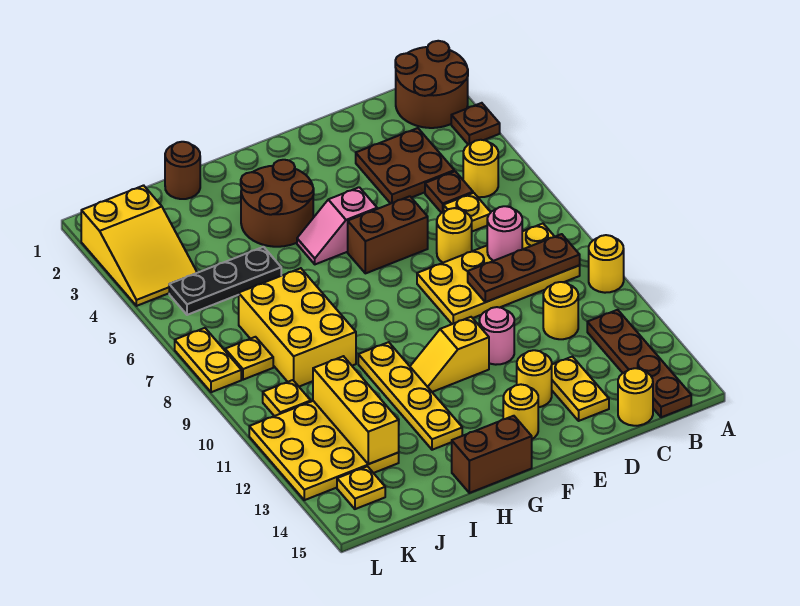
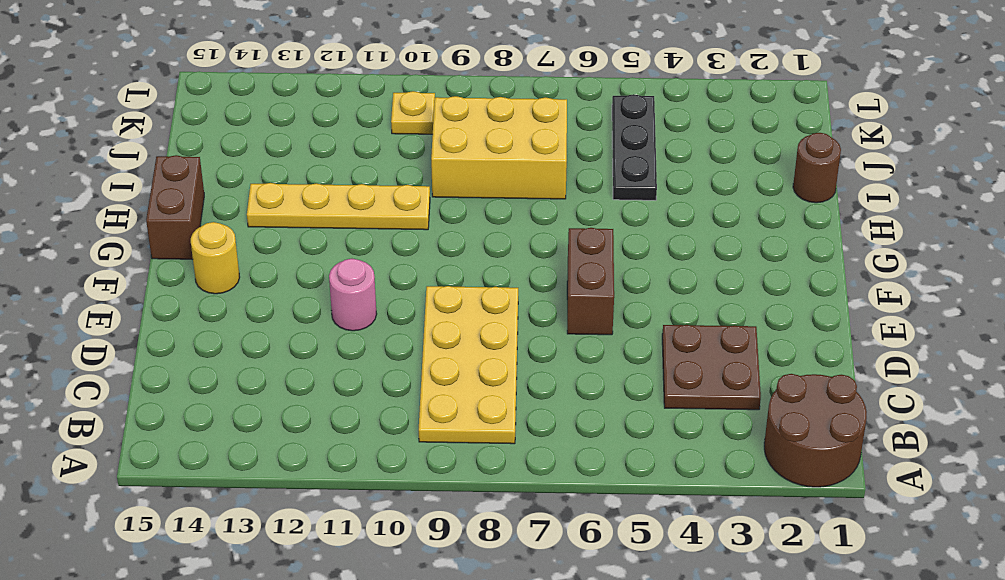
none -> brown 1x1 plate [451,103,500,145]
none -> yellow 1x1 round brick [589,235,624,293]
none -> yellow 1x1 round brick [463,140,498,197]
none -> brown 1x4 plate [587,310,691,417]

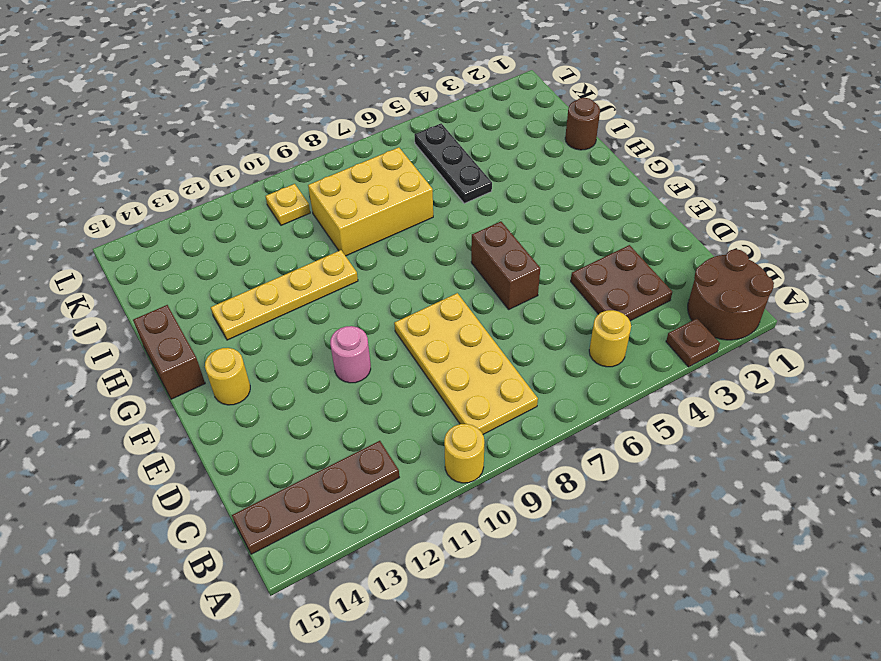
none -> brown 1x1 plate [425,171,473,213]
none -> yellow 1x1 plate [444,193,491,231]
none -> yellow 1x1 round brick [543,282,578,339]
none -> yellow 1x1 round brick [618,368,653,426]

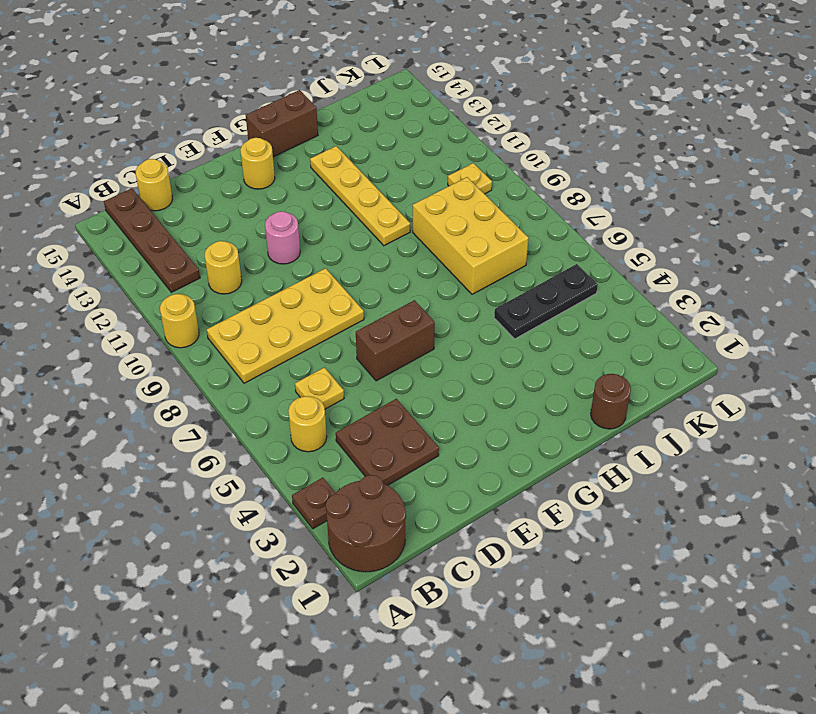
none -> brown 1x1 plate [425,171,473,213]
none -> yellow 1x1 round brick [437,208,472,263]
none -> yellow 1x2 plate [552,357,609,421]
none -> yellow 1x1 round brick [517,350,552,407]

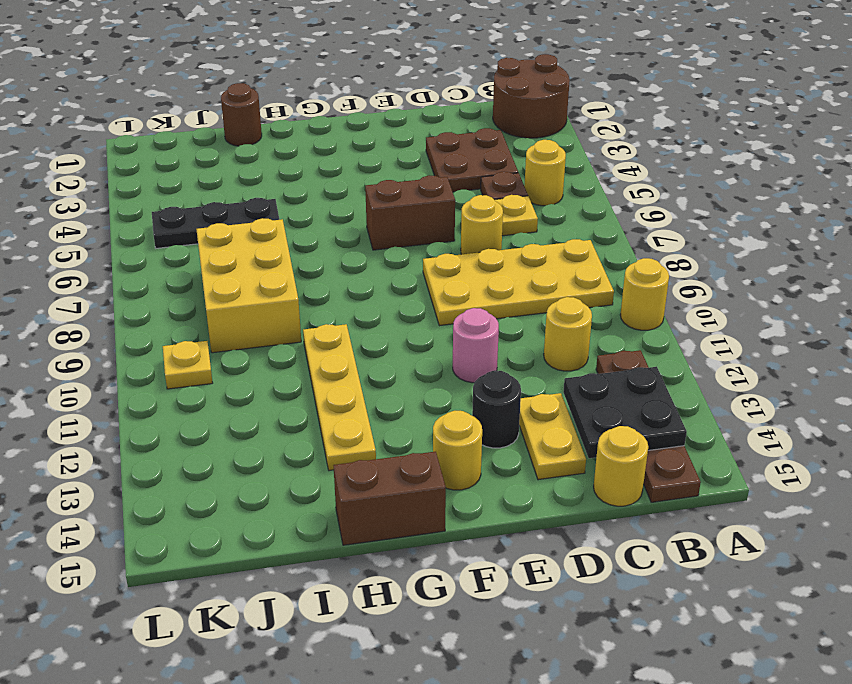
black 2x2 plate [563,366,687,458] -> none
black 1x1 round brick [472,370,521,448] -> yellow 1x1 round brick [517,350,552,407]
none -> brown 1x1 plate [451,103,500,145]
none -> pink 1x2 slope [297,187,377,264]
none -> yellow 1x2 slope [410,317,489,392]
none -> brown 2x2 round brick [241,160,314,247]

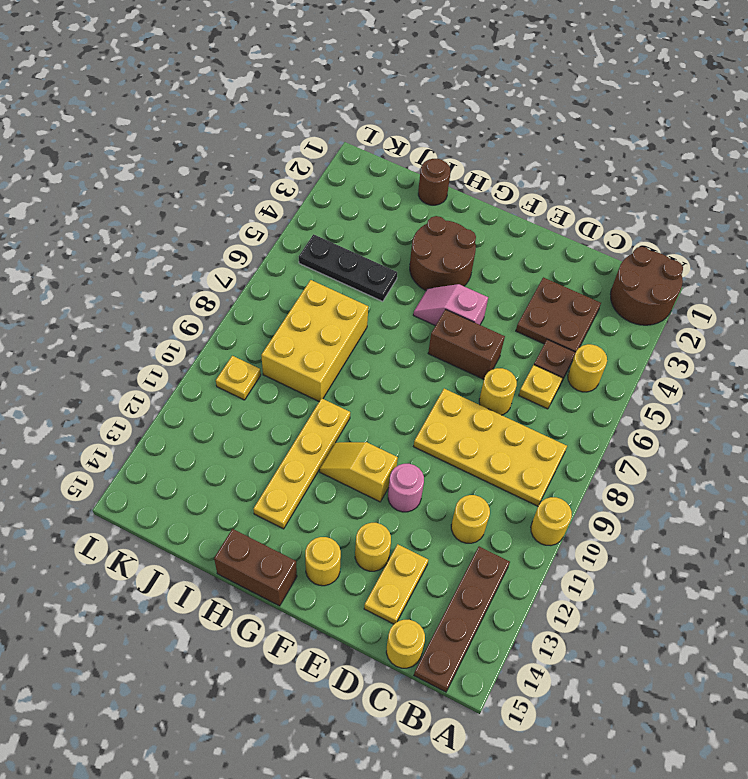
none -> brown 1x1 plate [451,103,500,145]
none -> yellow 3x3 plate [249,401,399,500]
none -> yellow 2x3 slope [81,185,197,306]
none -> yellow 1x1 plate [225,337,273,380]

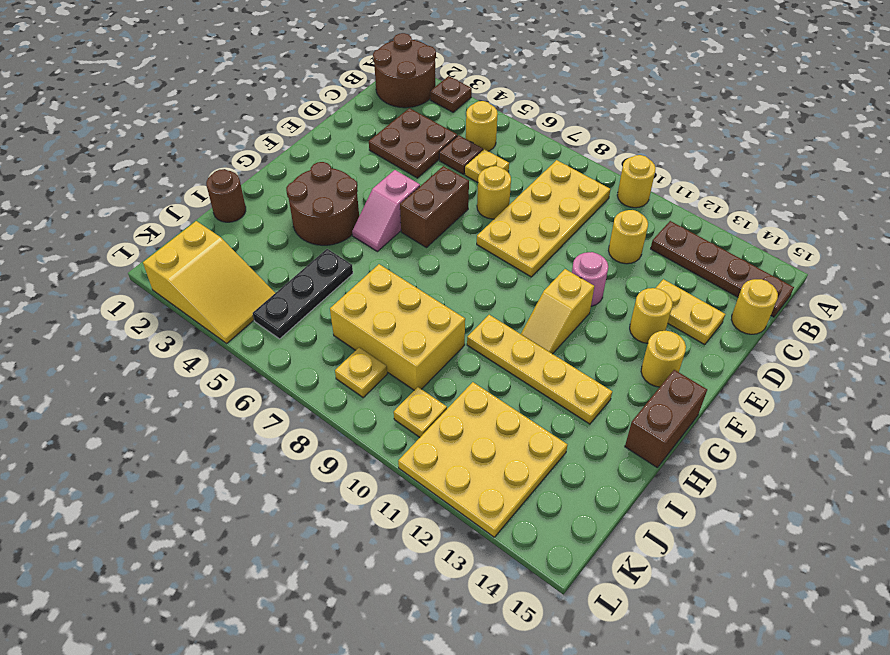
none -> yellow 1x1 plate [337,466,385,509]
none -> yellow 1x2 plate [175,328,241,392]
none -> brown 1x3 plate [468,234,580,302]
none -> pink 1x1 round brick [487,206,522,261]

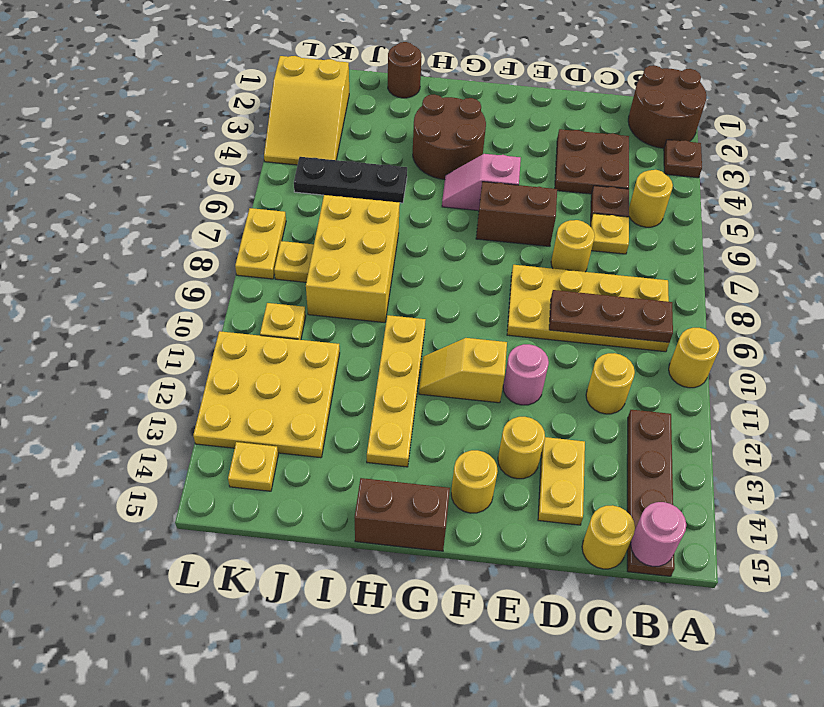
pink 1x1 round brick [631,502,686,567] -> pink 1x1 round brick moved to [487,206,522,261]
none -> yellow 1x3 brick [313,356,399,464]

